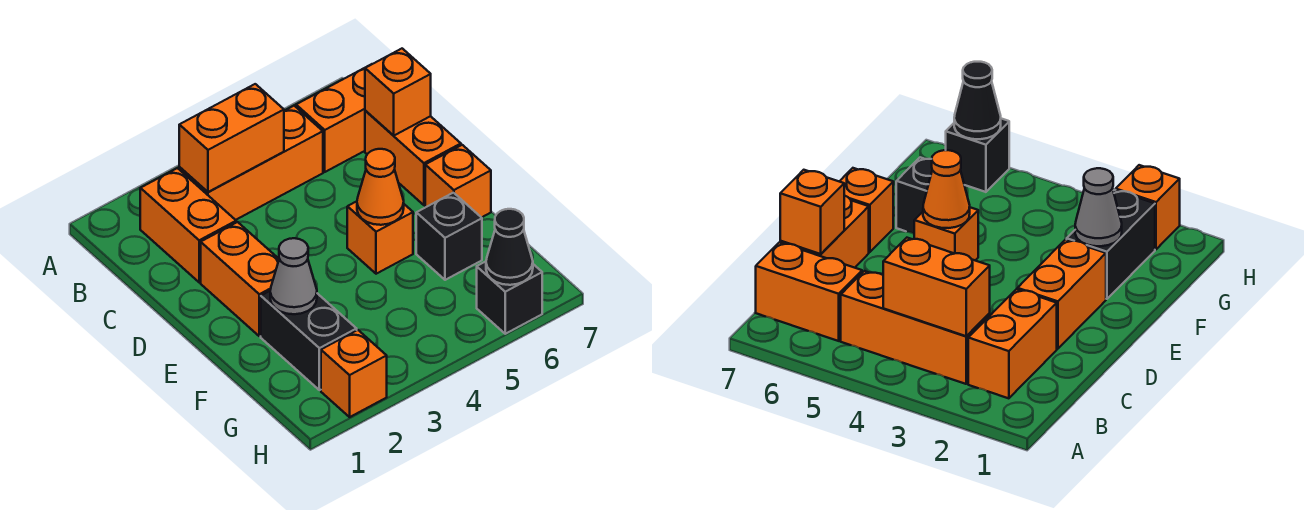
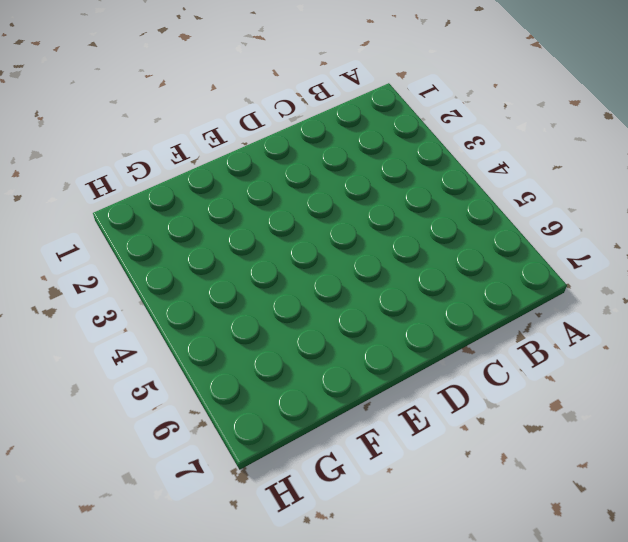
none -> orange 1x2 brick [140,168,236,282]
none -> orange 1x3 brick [179,106,323,220]
none -> orange 1x2 brick [296,64,372,172]

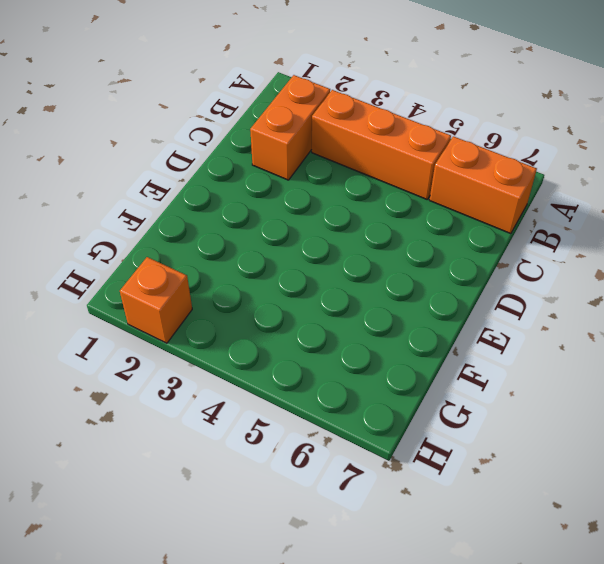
none -> orange 1x2 brick [365,111,461,205]
none -> orange 1x2 brick [201,222,279,336]
none -> orange 1x1 brick [347,201,413,274]

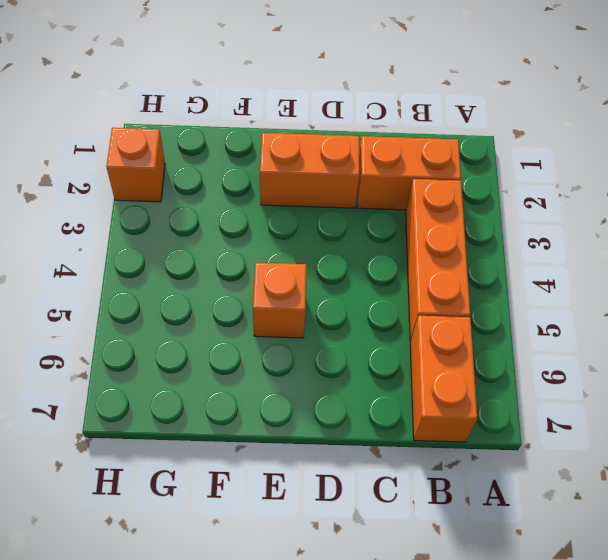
none -> orange 1x2 brick [365,111,461,205]
none -> orange 1x1 brick [425,145,491,218]
none -> black 1x2 brick [261,291,357,390]

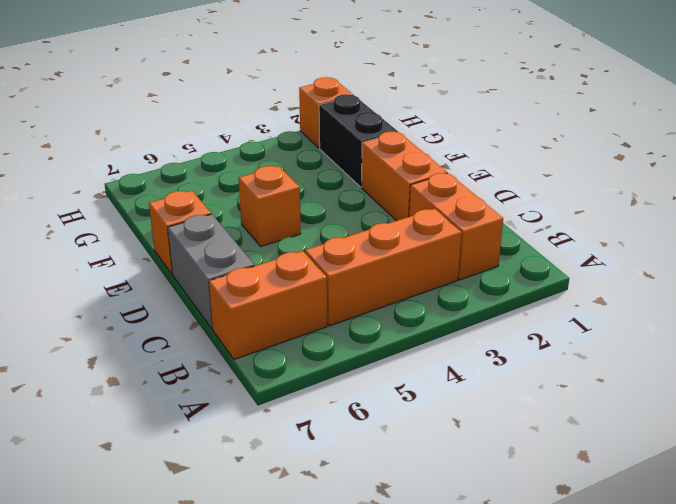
grey 1x2 brick [168,214,254,329] -> orange 1x2 brick [365,111,461,205]
none -> black 1x1 brick [416,193,482,280]
none -> black 1x1 brick [477,261,542,334]
none -> orange 1x2 brick [179,84,284,192]

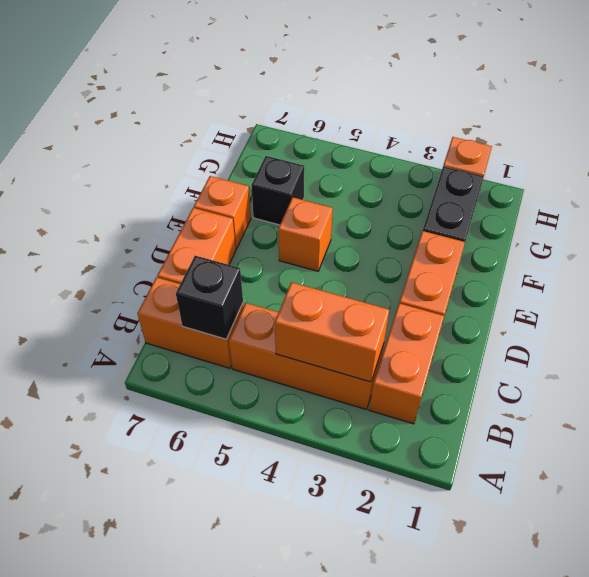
black 1x1 brick [176,256,243,339] -> black 1x1 brick moved to [477,261,542,334]
none -> orange 1x1 brick [365,49,431,136]
none -> orange 1x1 cone [357,149,404,225]
none -> grey 1x1 cone [270,238,317,314]

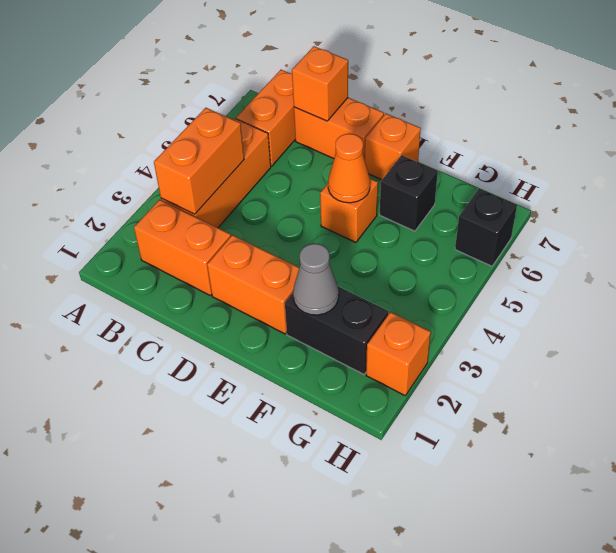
none -> black 1x1 cone [486,209,533,285]

